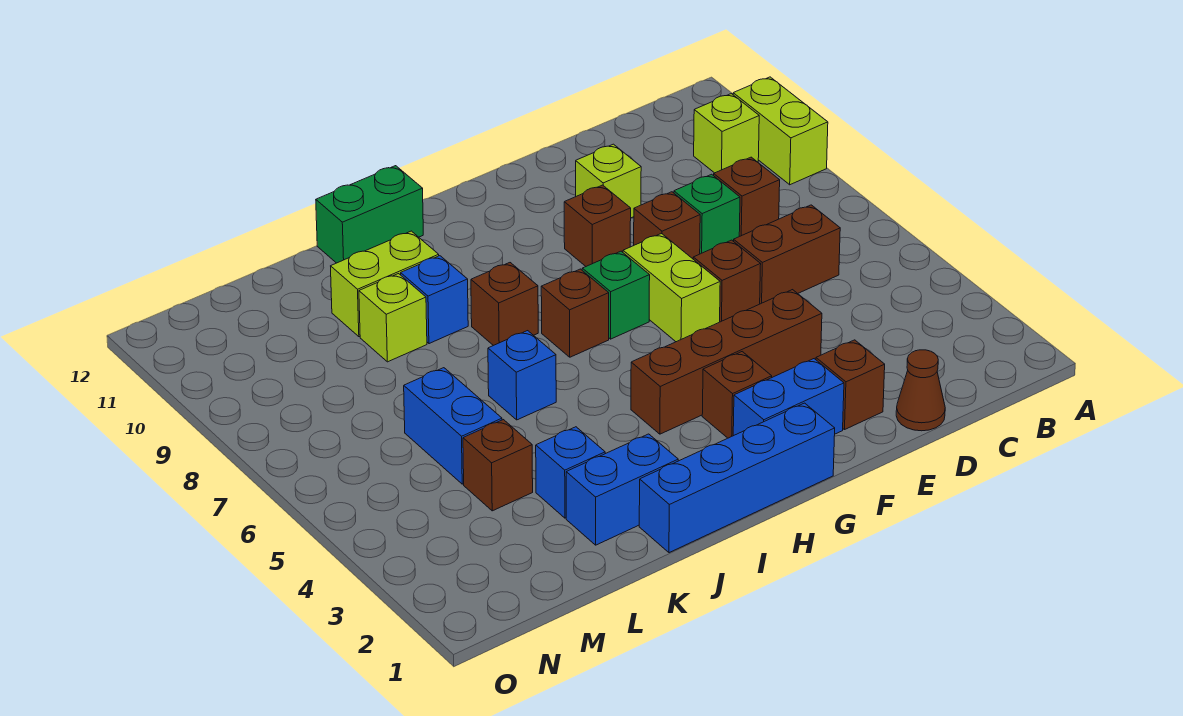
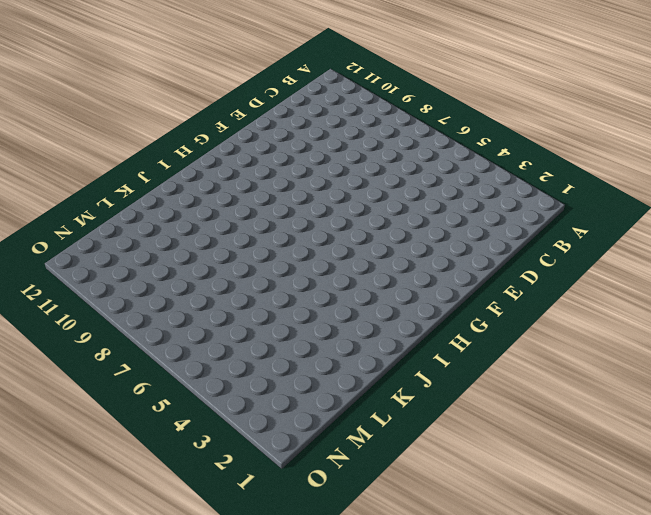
none -> lime 1x2 brick [733,77,828,185]
none -> lime 1x1 brick [694,94,759,173]
none -> brown 1x2 brick [734,205,840,304]

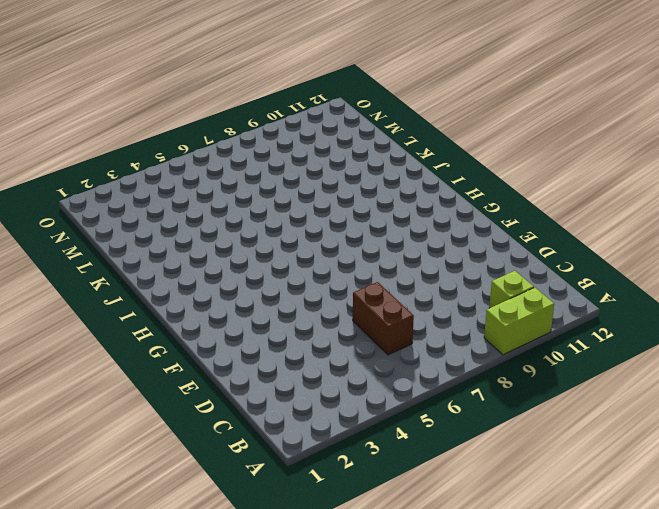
none -> brown 1x1 brick [714,157,780,236]
none -> brown 1x1 cone [896,350,945,431]
none -> green 1x1 brick [674,174,740,254]

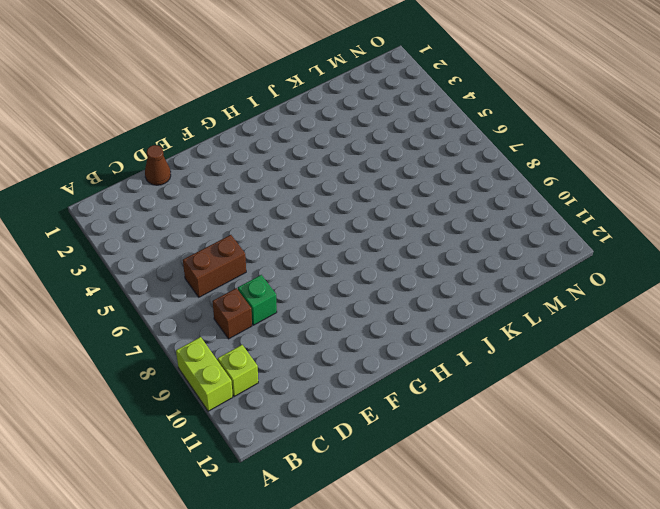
none -> brown 1x1 brick [816,340,885,430]
none -> brown 1x4 brick [631,290,822,434]
none -> brown 1x1 brick [693,240,761,322]

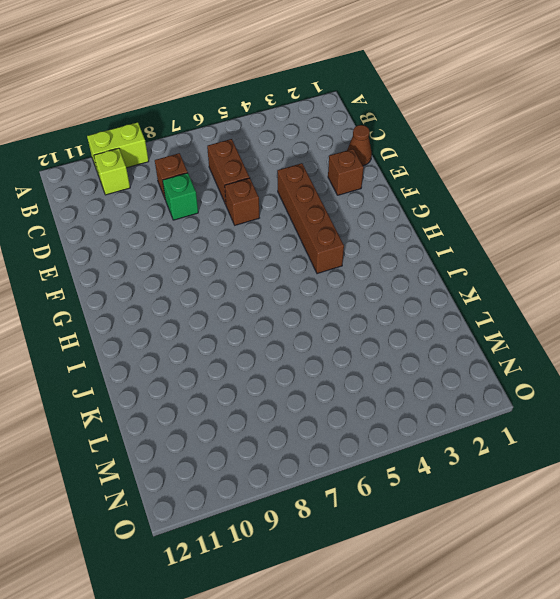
none -> brown 1x1 brick [634,192,700,259]
none -> lime 1x1 brick [576,144,641,218]
none -> blue 1x2 brick [733,359,844,436]

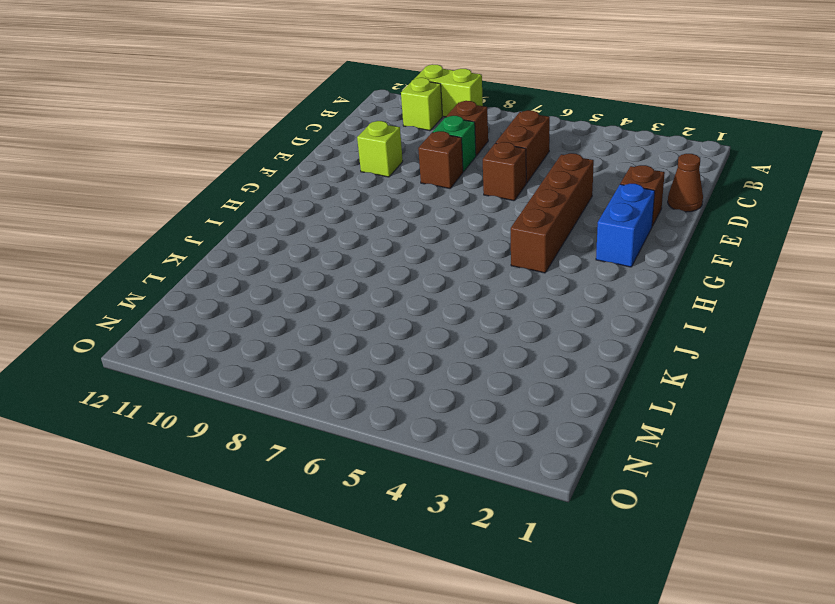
none -> lime 1x2 brick [623,234,720,342]
none -> brown 1x1 brick [564,185,631,266]
none -> blue 1x4 brick [639,403,835,553]

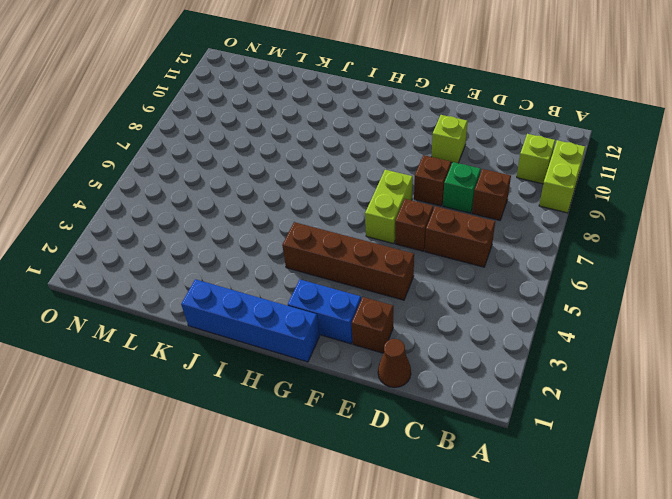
none -> brown 1x1 brick [564,185,631,266]
none -> brown 1x1 brick [702,352,772,438]
none -> green 1x1 brick [582,251,650,339]

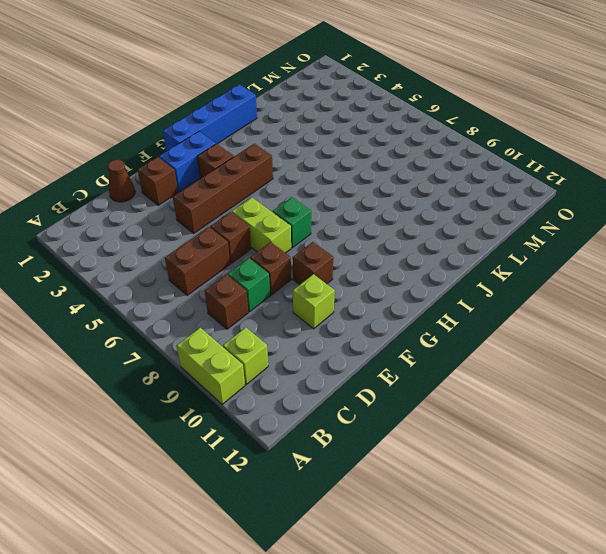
none -> brown 1x1 brick [541,269,609,357]
none -> brown 1x1 brick [471,263,538,346]
none -> green 1x2 brick [316,166,423,263]

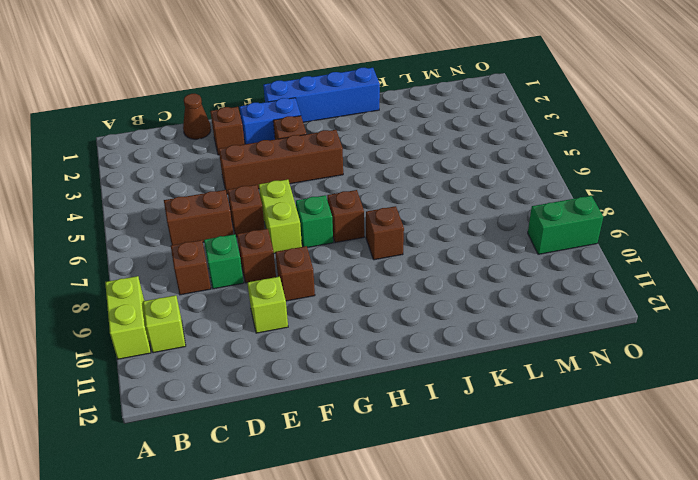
green 1x2 brick [528,196,603,254] -> green 1x2 brick moved to [316,166,423,263]
none -> blue 1x2 brick [566,434,678,545]
none -> blue 1x1 brick [488,331,556,420]
none -> blue 1x1 brick [401,256,468,344]

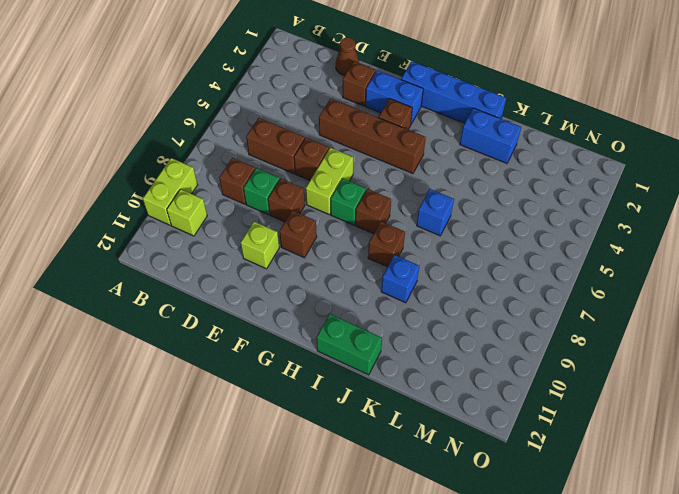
none -> lime 1x2 brick [331,231,439,337]
none -> blue 1x1 brick [536,427,605,518]
none -> lime 1x1 brick [359,274,427,362]

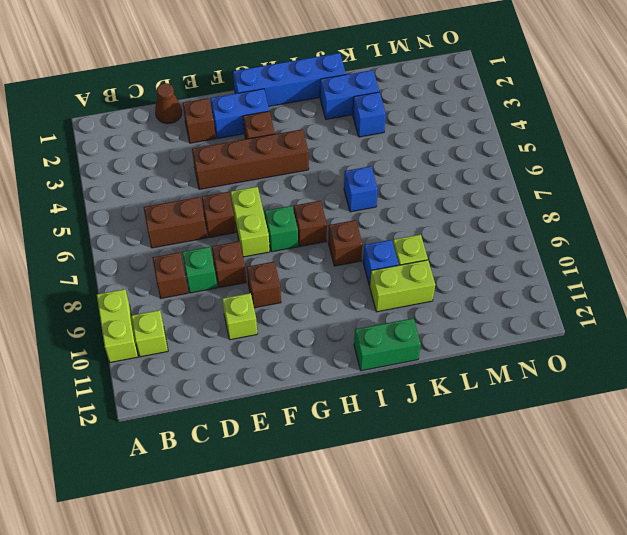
none -> brown 1x1 brick [463,420,533,511]
none -> blue 1x2 brick [404,368,502,484]

